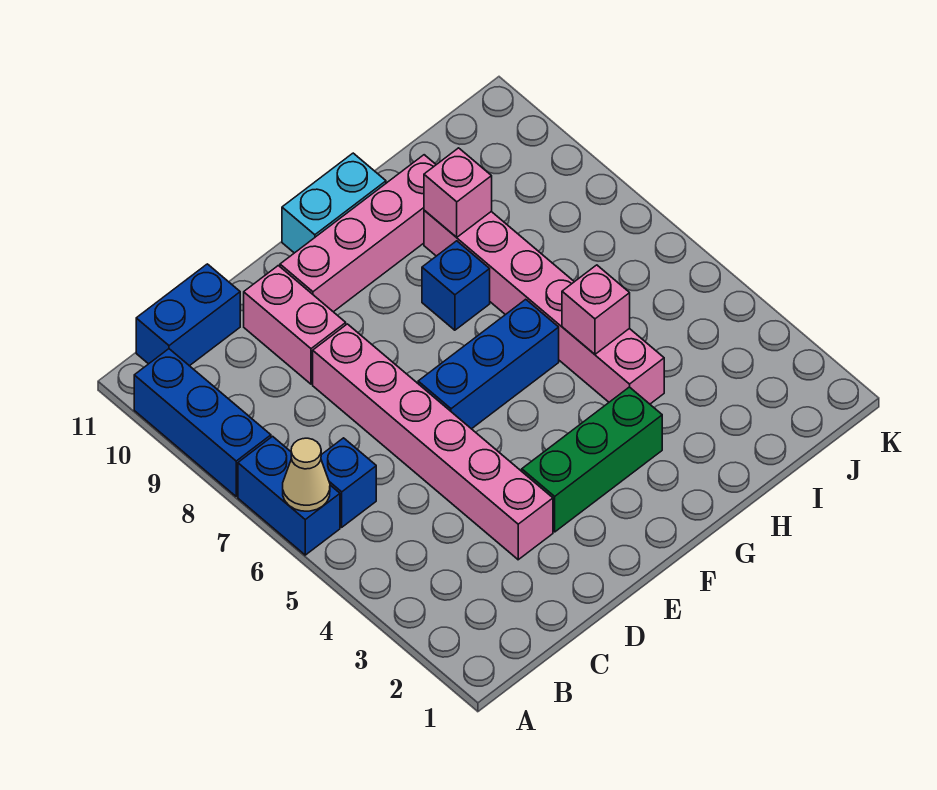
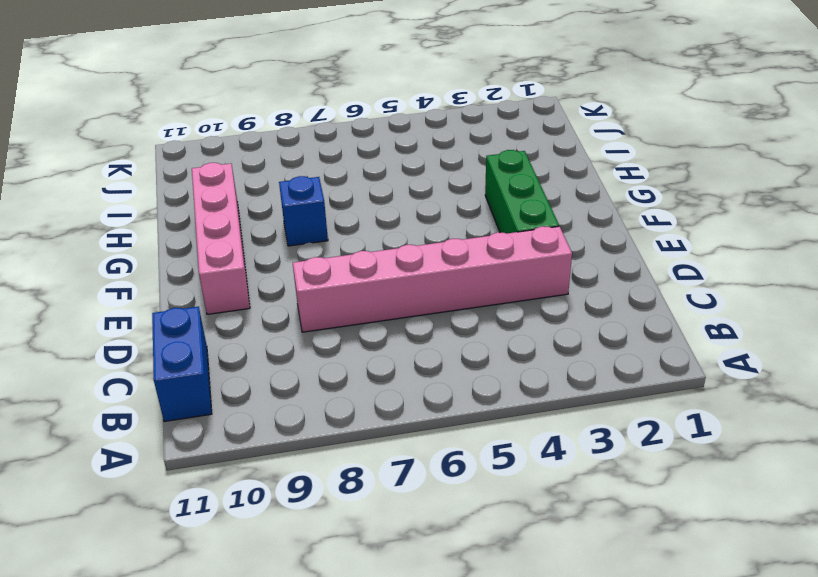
none -> blue 1x2 brick [238,436,340,555]
none -> blue 1x3 brick [134,349,271,496]
none -> blue 1x1 brick [321,438,376,527]

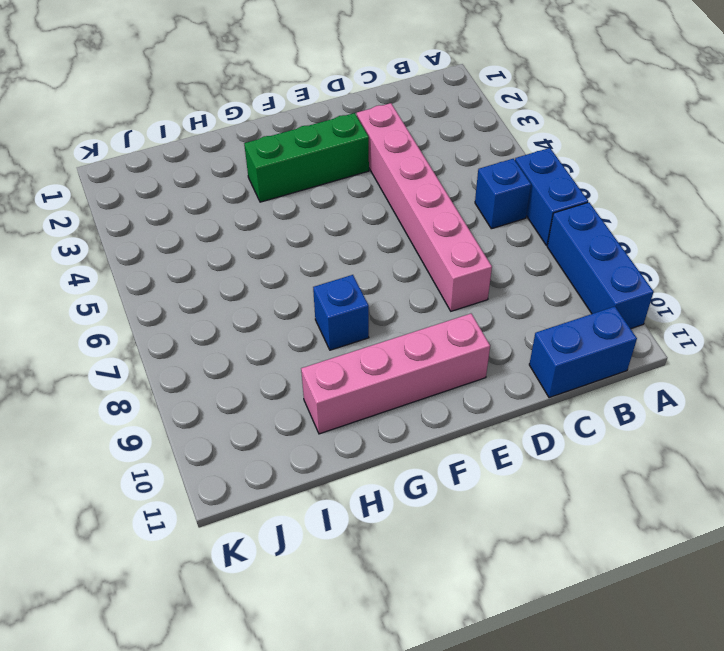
none -> pink 1x2 brick [244,266,346,384]
none -> blue 1x3 brick [418,299,559,429]
none -> cyan 1x2 brick [282,153,386,253]

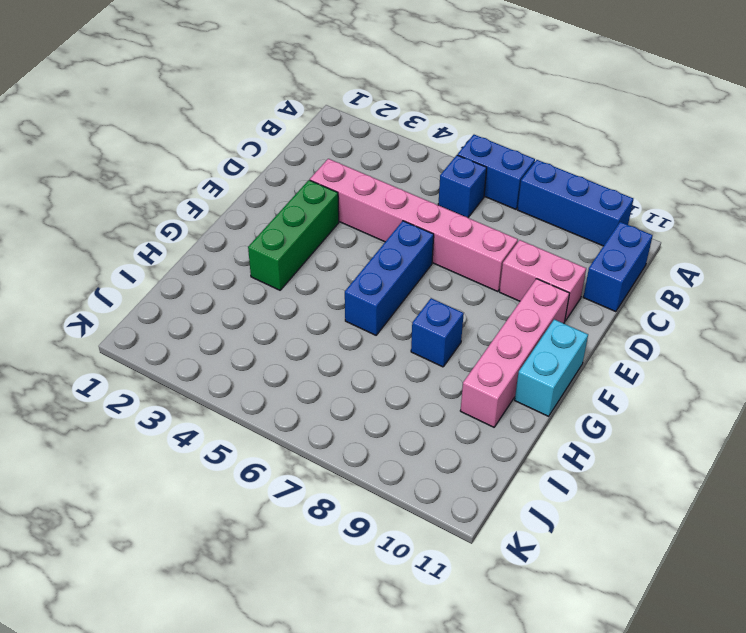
none -> pink 1x6 brick [424,210,664,404]
none -> tan 1x1 cone [283,438,330,511]
none -> pink 1x1 brick [562,265,630,354]

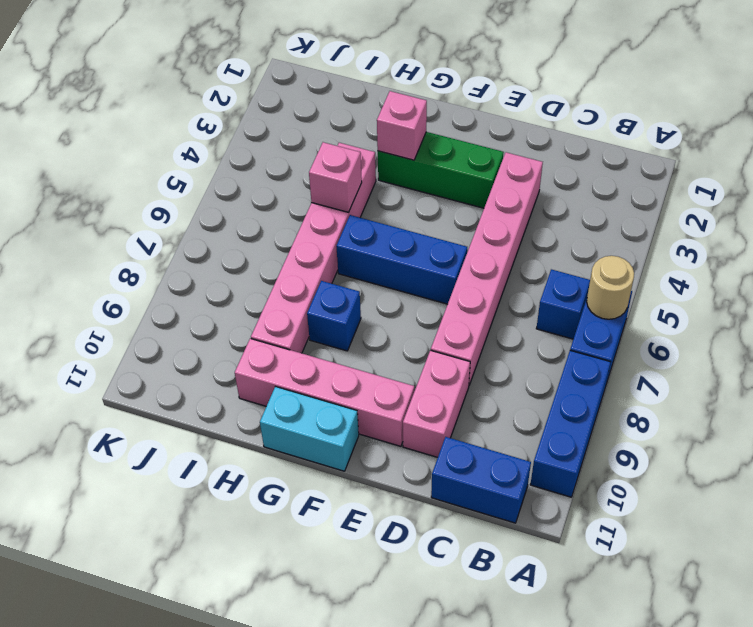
tan 1x1 round brick [587,256,634,319] -> tan 1x1 cone [283,438,330,511]
pink 1x1 brick [377,91,427,160] -> pink 1x1 brick moved to [424,148,492,237]

